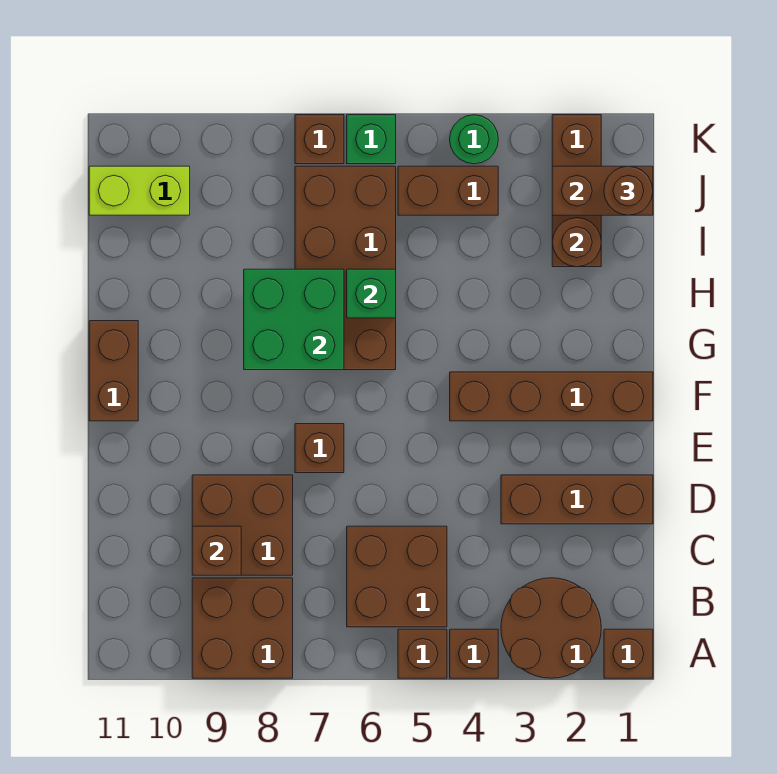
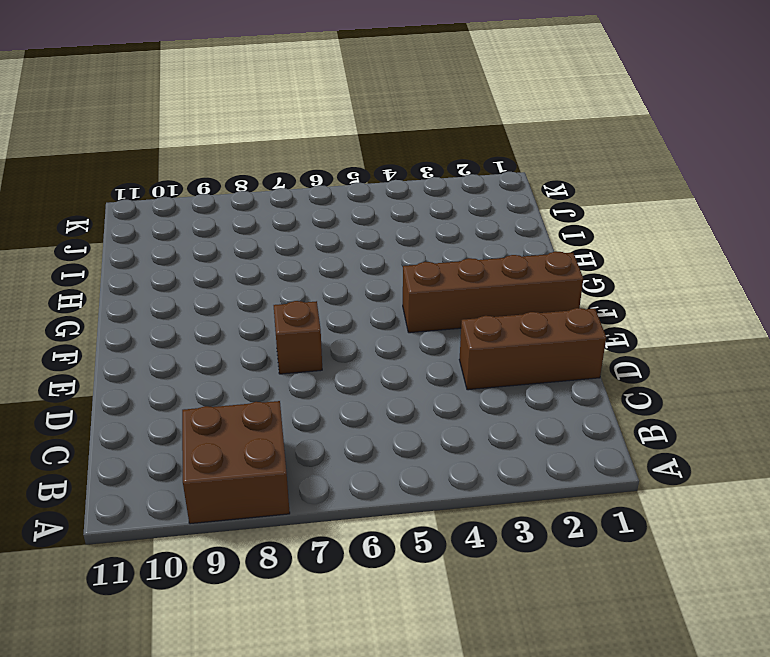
none -> brown 1x1 brick [604,629,653,678]
none -> brown 2x2 round brick [501,578,601,678]
none -> brown 1x1 brick [450,629,498,678]

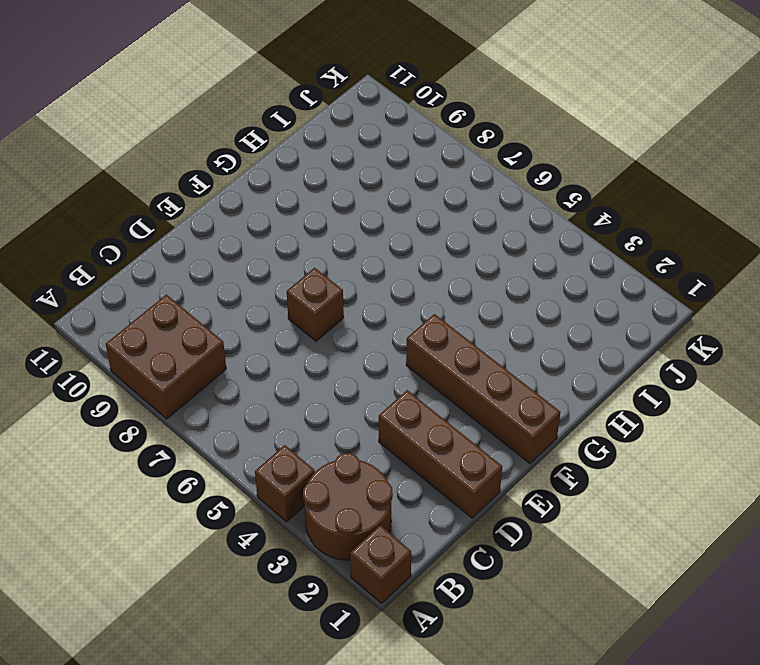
none -> brown 1x1 brick [398,629,447,678]
none -> brown 2x2 brick [347,526,447,627]
none -> brown 2x2 brick [192,475,293,575]

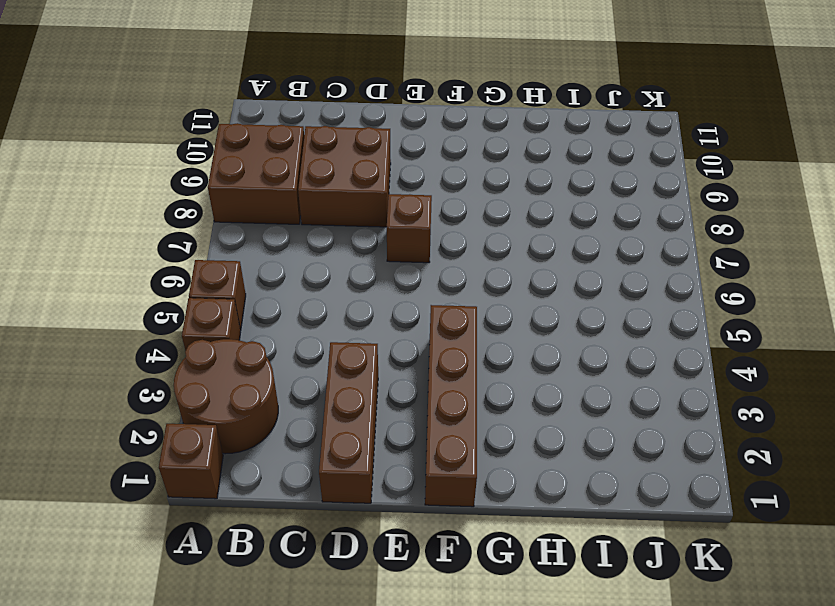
none -> brown 2x2 brick [347,526,447,627]
none -> brown 1x2 brick [89,321,138,421]
none -> brown 2x4 brick [295,166,396,370]

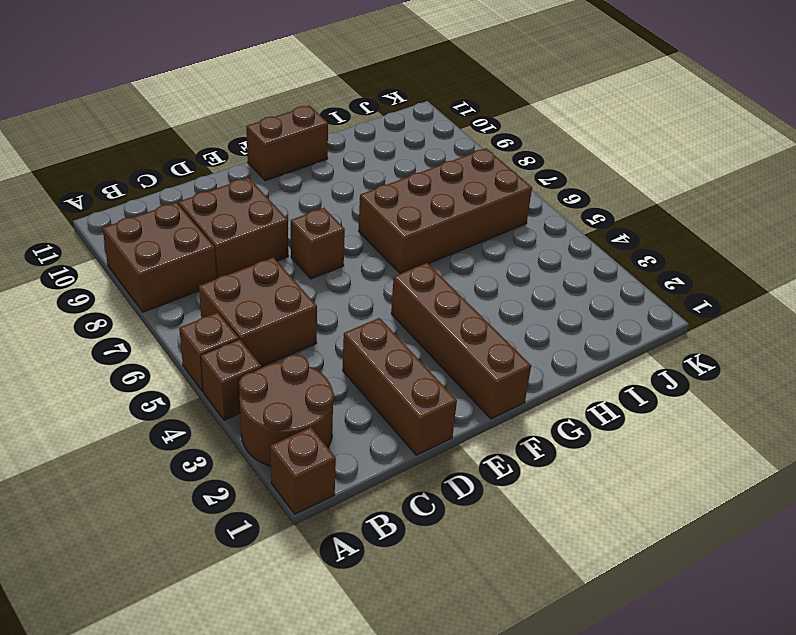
none -> brown 1x3 brick [552,115,601,267]
none -> brown 1x2 brick [398,166,498,215]
none -> lime 1x2 brick [89,166,190,215]

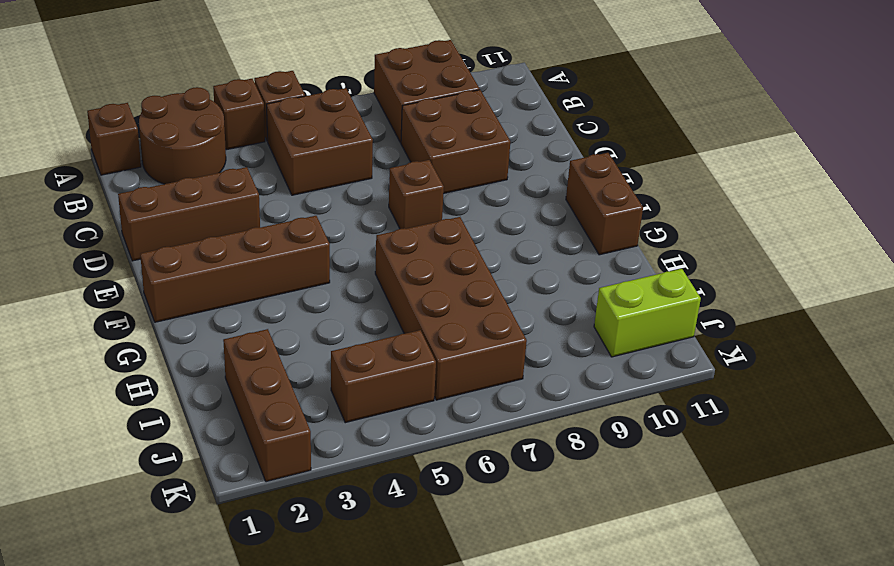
none -> green 1x1 round brick [450,115,498,164]
none -> green 1x1 brick [347,115,396,164]
none -> brown 1x1 brick [295,115,344,164]

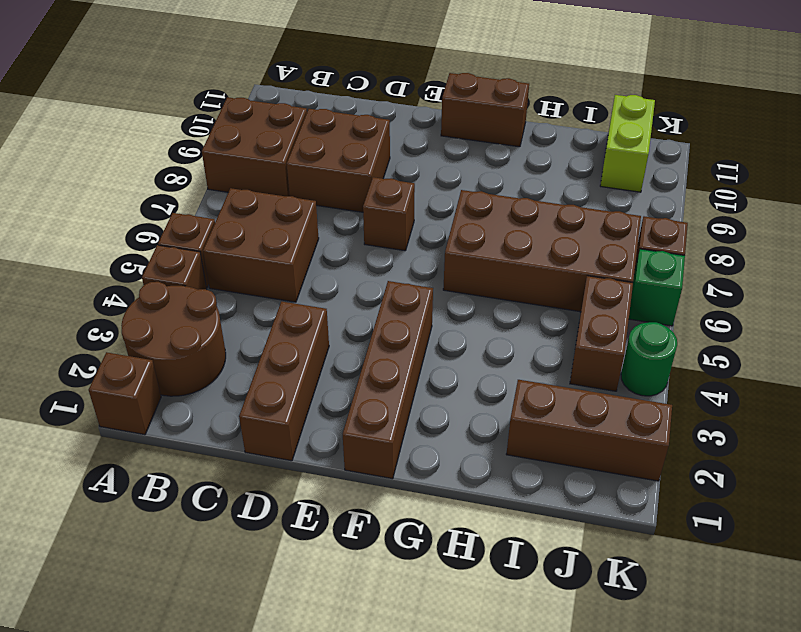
none -> brown 1x1 brick [192,526,241,575]
none -> green 2x2 brick [244,269,344,370]
none -> green 1x1 brick [347,269,396,318]

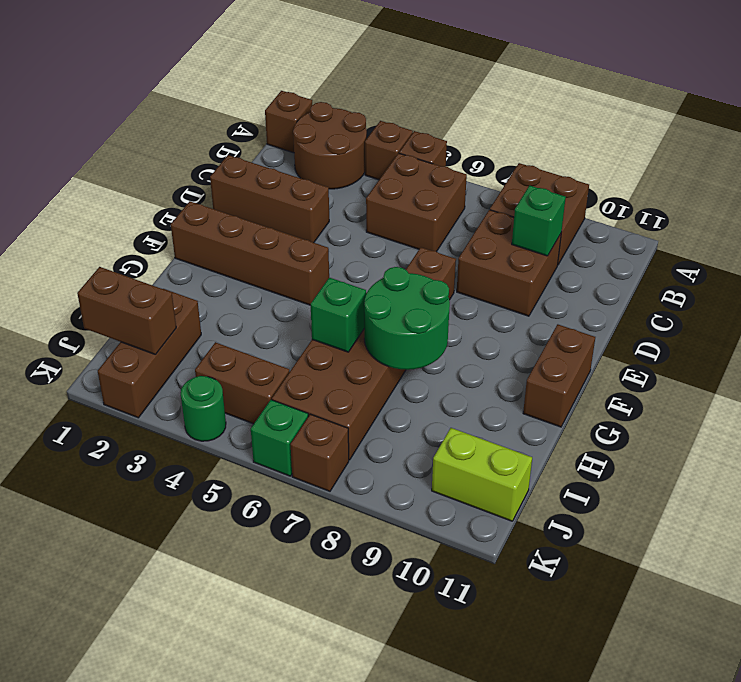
green 1x1 brick [512,185,566,256] -> brown 1x1 brick [192,526,241,575]
green 2x2 round brick [364,267,450,370] -> green 2x2 brick [244,269,344,370]
none -> brown 1x1 round brick [552,218,601,267]
none -> brown 1x1 round brick [604,166,653,215]

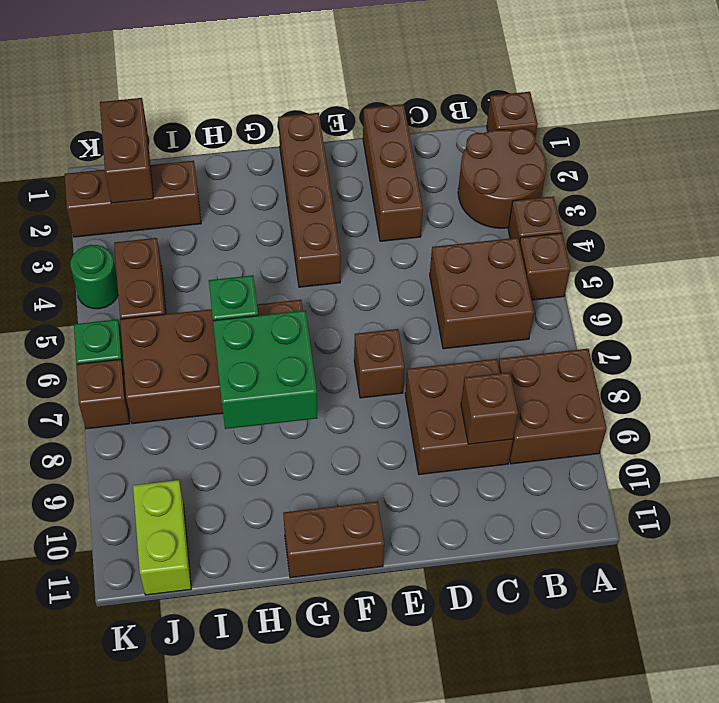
none -> brown 1x1 round brick [552,218,601,267]
none -> brown 1x1 round brick [604,166,653,215]

